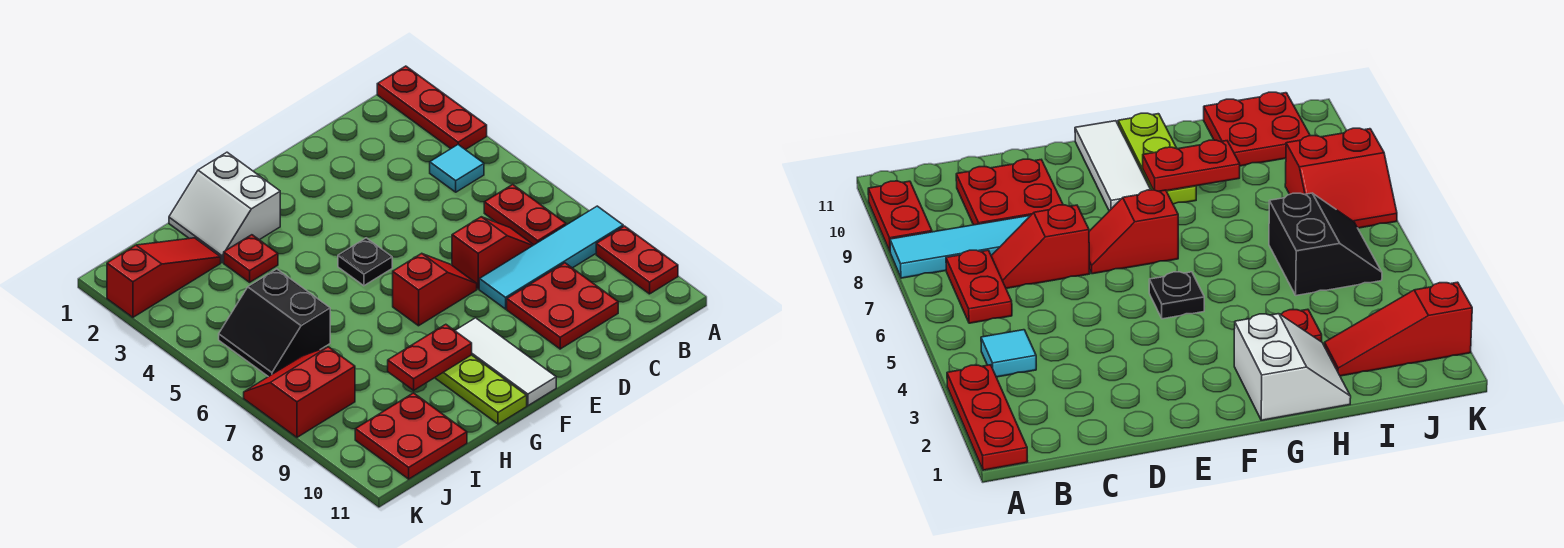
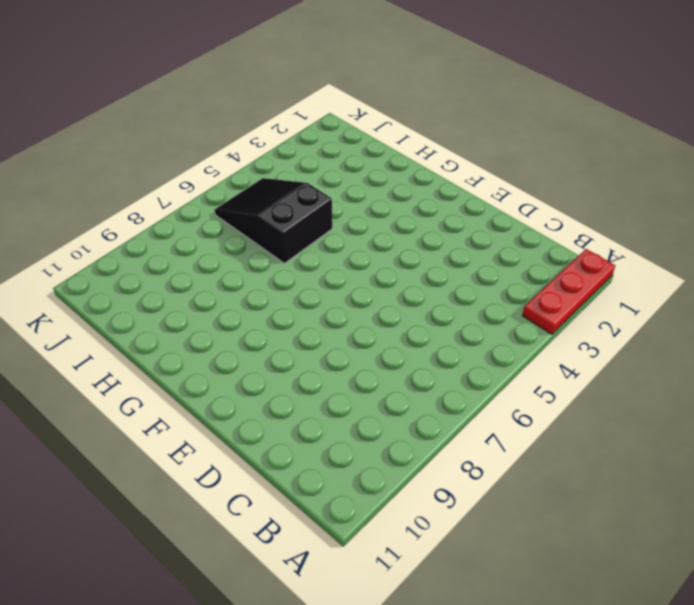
black 2x3 slope [215,178,332,263] -> black 2x2 slope [219,269,330,377]
none -> cyan 1x4 tile [479,206,623,309]
none -> red 1x2 plate [596,226,678,294]
none -> cyan 1x1 tile [430,145,484,192]

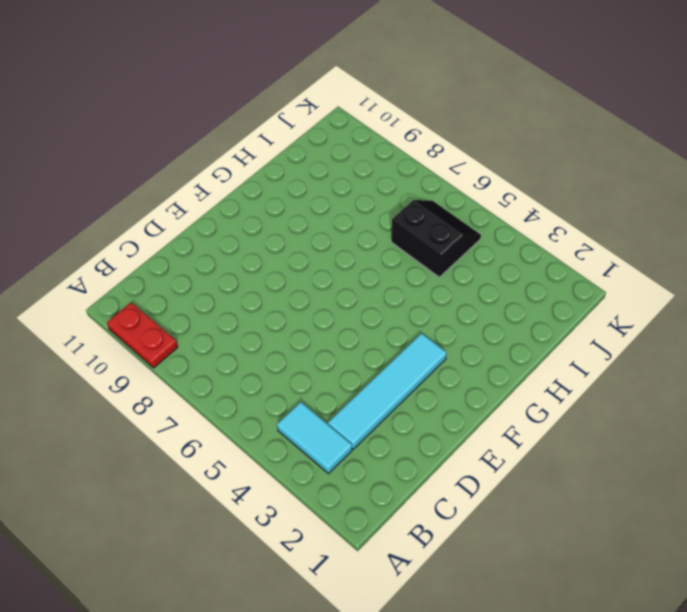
cyan 1x2 tile [277,402,352,474] -> cyan 1x1 tile [430,145,484,192]
cyan 1x4 tile [328,333,447,449] -> cyan 1x4 tile moved to [479,206,623,309]
none -> red 1x3 plate [377,66,487,150]
none -> red 1x2 plate [484,185,566,245]
none -> red 1x2 slope [452,217,533,289]

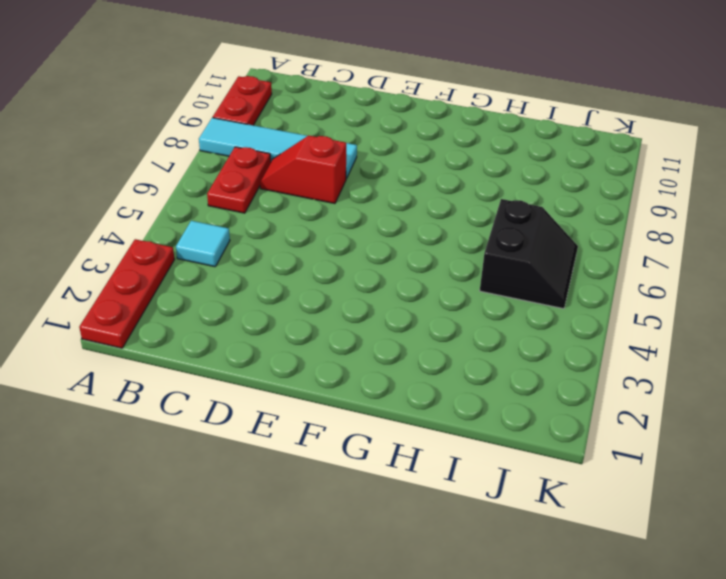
none -> red 2x2 plate [507,263,618,349]
none -> red 1x2 slope [393,253,477,326]
none -> black 1x1 plate [338,238,392,286]

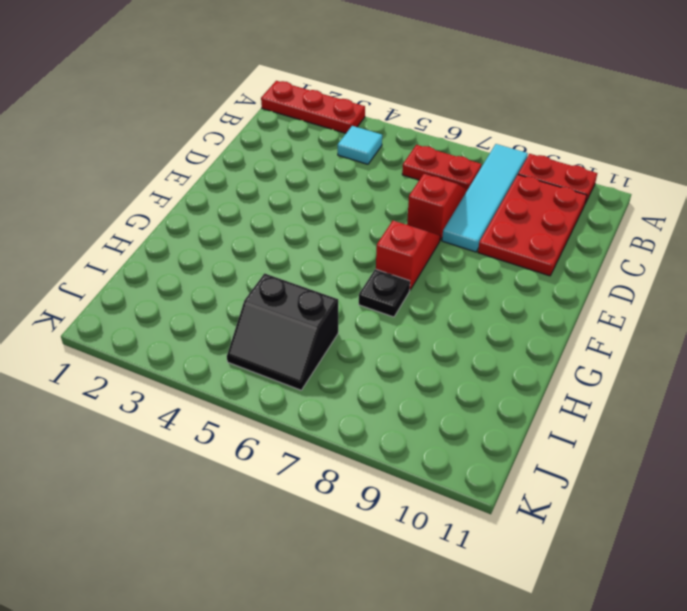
red 2x3 plate [478,175,587,276] -> red 2x2 plate [507,263,618,349]
black 1x1 plate [359,269,410,317] -> black 1x1 plate moved to [338,238,392,286]
none -> white 1x3 tile [455,318,556,406]
none -> white 2x2 slope [169,152,280,262]
none -> lime 1x3 plate [435,355,527,424]

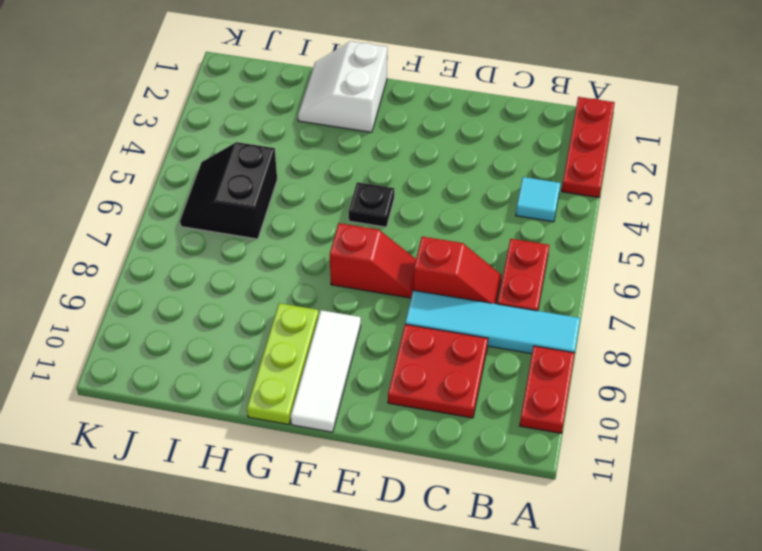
none -> red 1x1 plate [224,235,278,282]
none -> red 1x3 slope [107,238,221,317]
none -> red 2x2 plate [355,393,467,479]

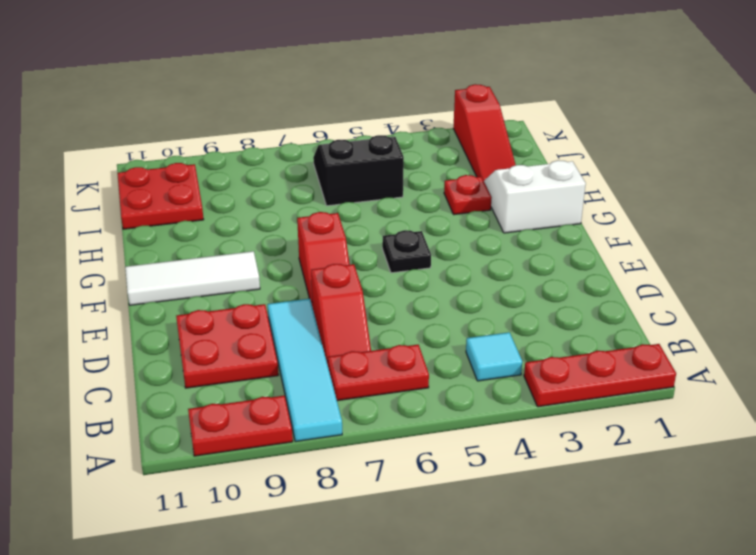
none -> lime 1x3 plate [435,355,527,424]
none -> red 2x2 slope [244,347,355,437]
none -> red 1x2 plate [388,324,472,390]

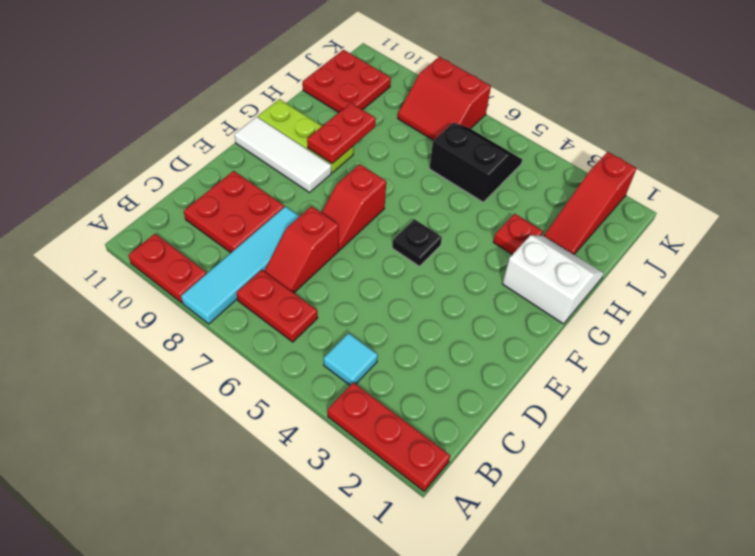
red 2x2 slope [398,57,491,140] -> red 2x2 slope turned to [244,347,355,437]

